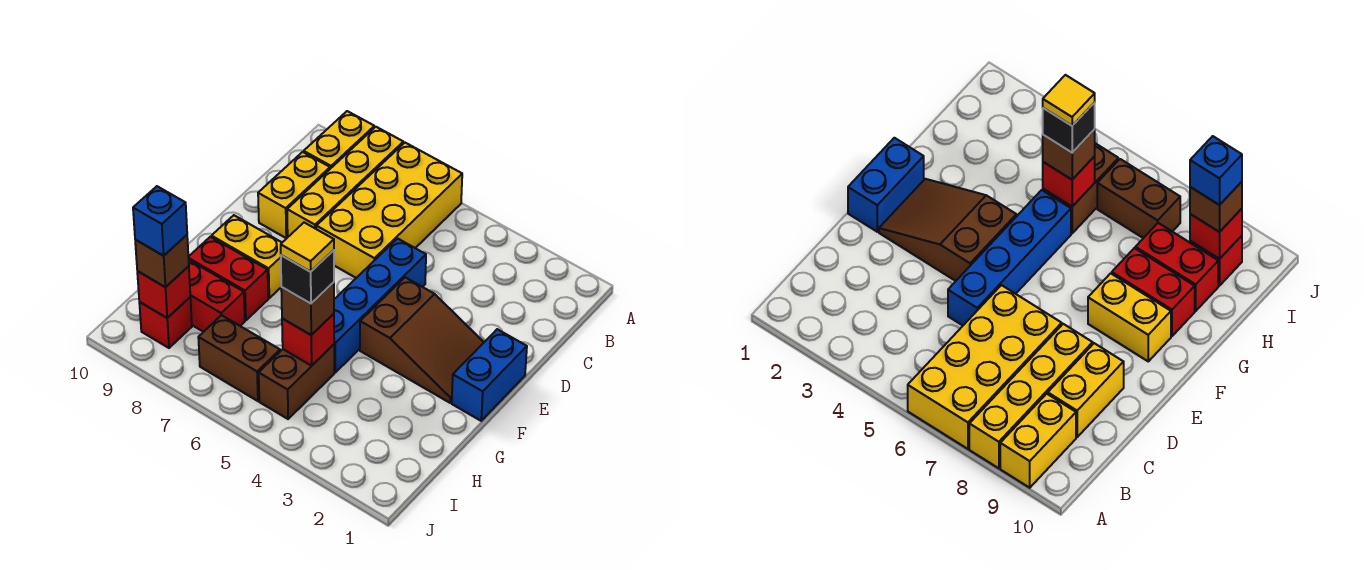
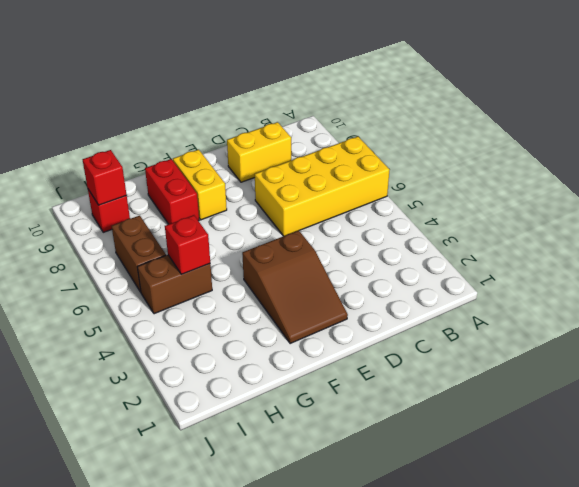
none -> yellow 1x4 brick [287,127,403,237]
none -> yellow 1x2 brick [304,111,374,169]
none -> blue 1x4 brick [334,239,426,372]

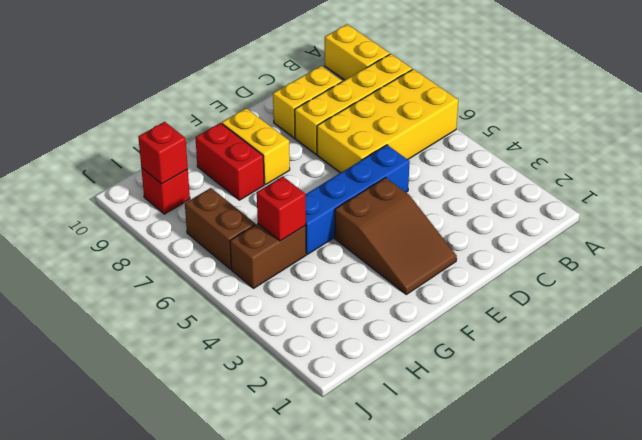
yellow 1x2 brick [325,24,390,80] -> yellow 1x2 brick turned to [304,111,374,169]
none -> blue 1x2 brick [452,329,527,421]
none -> red 1x2 brick [189,260,245,332]
none -> brown 1x1 brick [281,282,334,335]

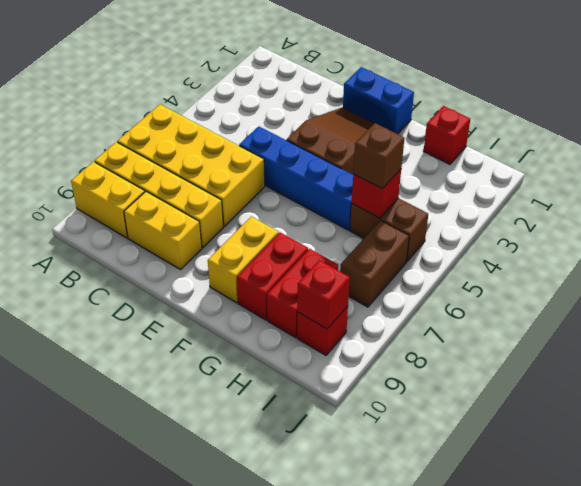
red 1x1 brick [424,106,470,164] -> none
none -> brown 1x1 brick [135,235,189,287]
none -> black 1x1 brick [281,250,334,304]
none -> blue 1x1 brick [133,186,187,256]

